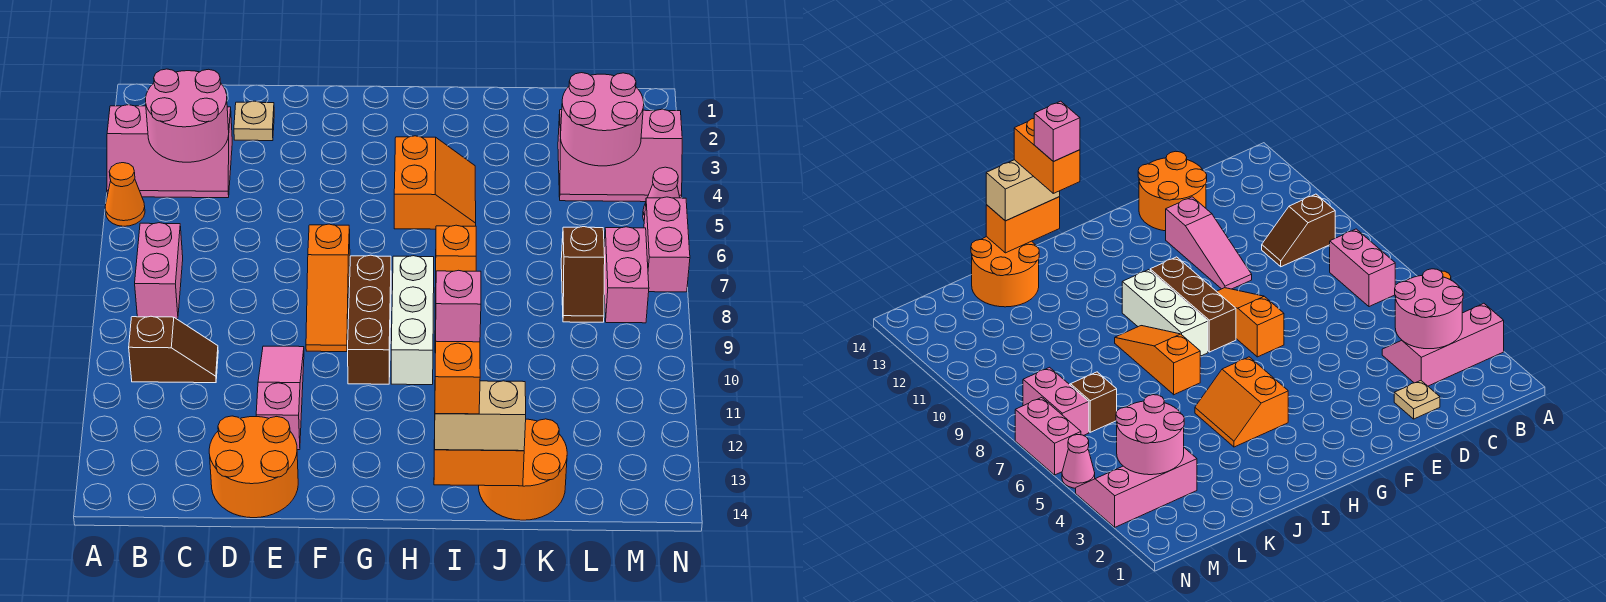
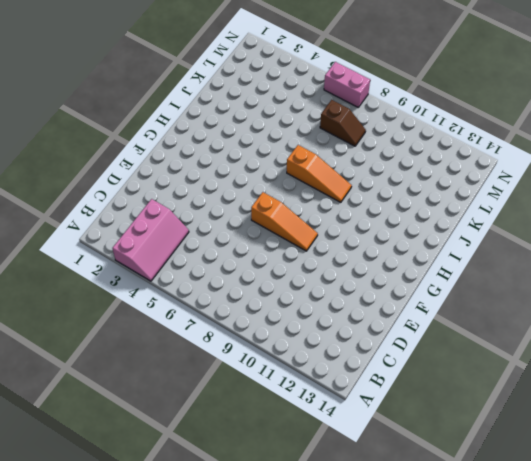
none -> orange 1x1 cone [105,163,145,226]
none -> pink 1x2 brick [135,223,183,319]
none -> brown 1x2 slope [129,316,218,383]

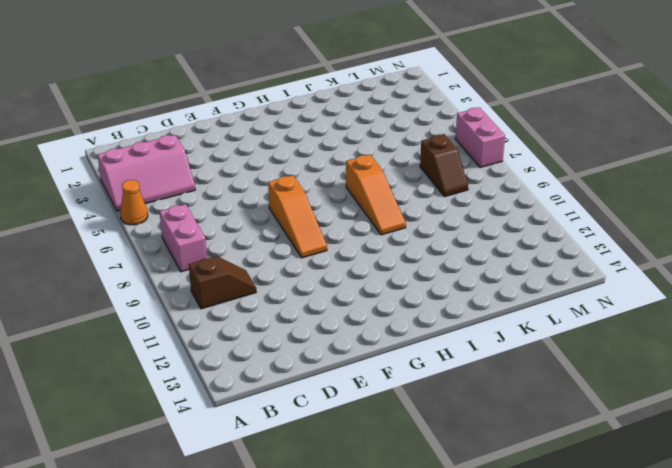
none -> tan 1x1 plate [234,101,274,141]
none -> orange 2x2 round brick [209,416,298,518]
none -> pink 1x3 slope [256,346,304,450]

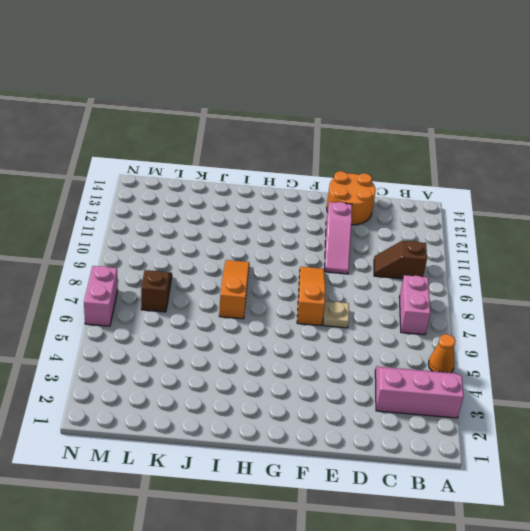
tan 1x1 plate [323,301,349,328] -> tan 1x1 plate moved to [234,101,274,141]
none -> brown 1x3 brick [348,255,391,384]
none -> orange 2x2 slope [394,136,476,229]
none -> white 1x3 brick [391,256,434,385]

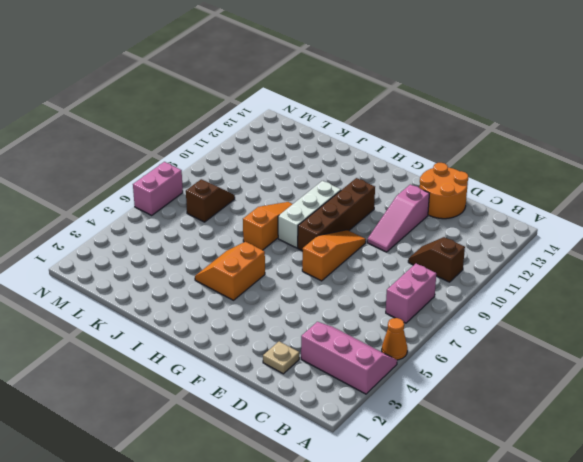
brown 1x4 brick [298,178,375,251] -> brown 1x3 brick [348,255,391,384]
none -> orange 2x2 round brick [479,419,567,520]
none -> pink 2x3 slope [558,109,682,202]
none -> pink 1x2 brick [604,227,649,323]

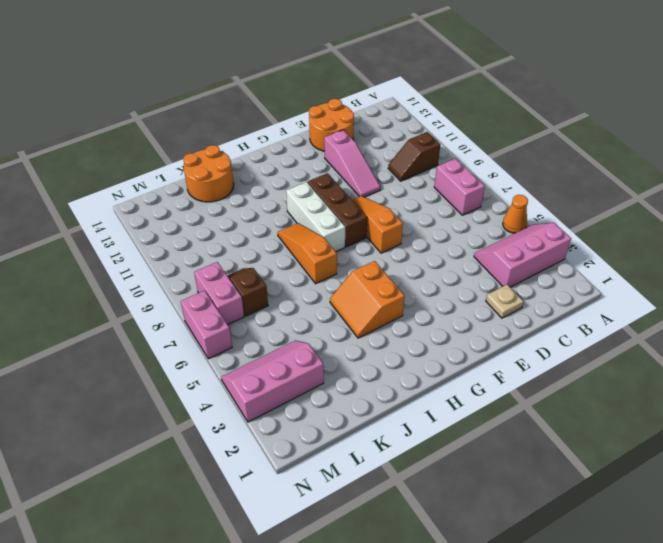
none -> pink 1x1 cone [643,167,680,220]
none -> pink 2x2 round brick [146,69,229,162]
none -> orange 1x2 brick [434,440,524,486]

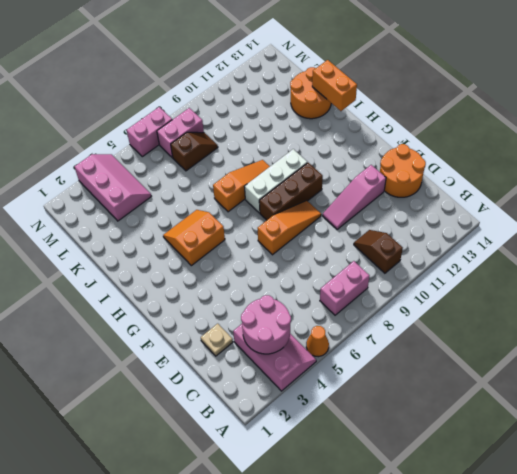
none -> pink 1x1 cone [643,167,680,220]
none -> pink 2x2 round brick [561,73,644,166]
none -> tan 1x2 brick [435,381,526,451]

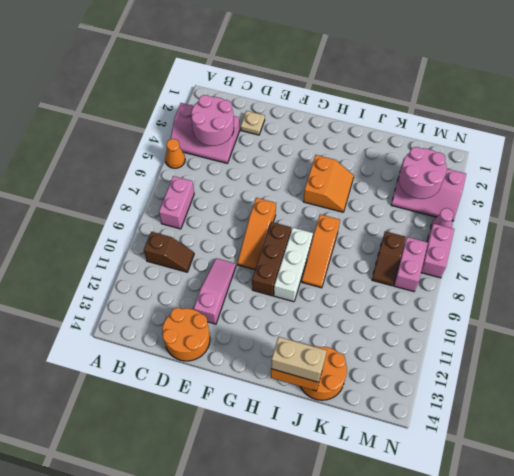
none -> orange 1x2 brick [435,339,480,414]
none -> pink 1x1 brick [436,270,481,342]

